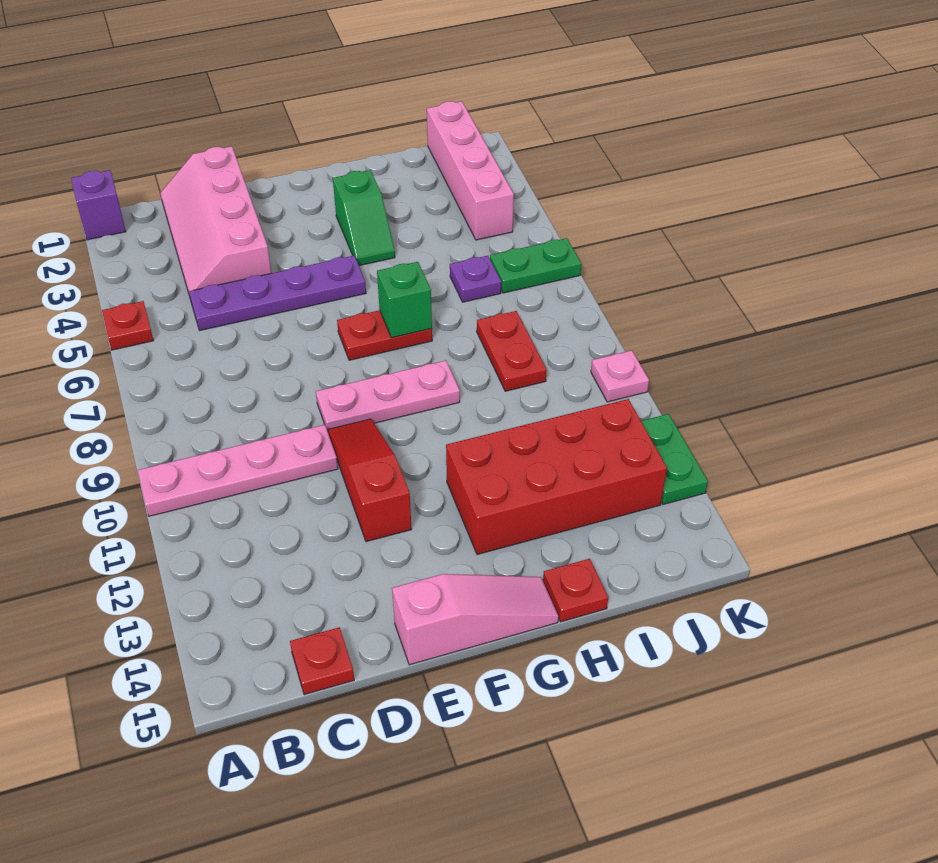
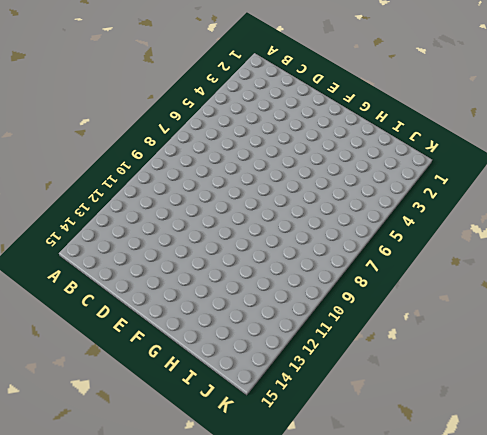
none -> purple 1x1 brick [71,170,126,240]
none -> red 1x1 plate [102,301,154,350]
none -> pink 1x4 plate [138,425,338,516]

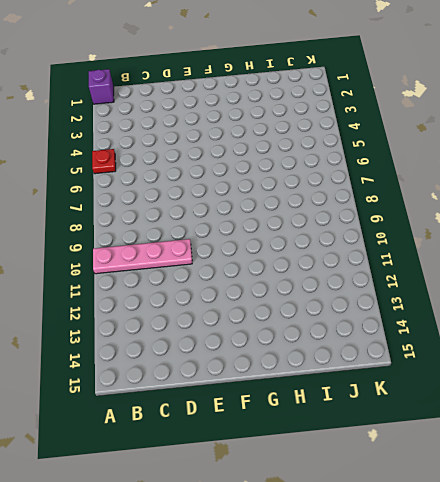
none -> pink 2x4 slope [160,146,271,300]
none -> purple 1x4 plate [189,256,366,330]
none -> red 1x1 plate [290,627,354,695]

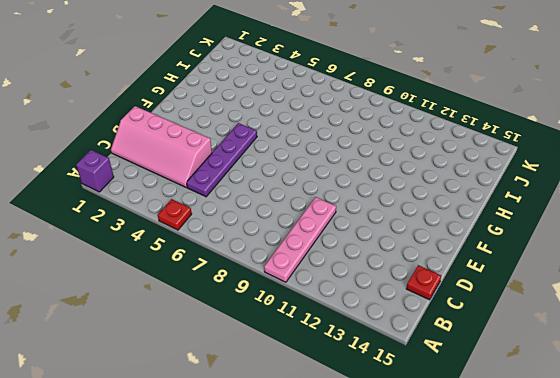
none -> pink 1x3 plate [316,361,460,431]
none -> red 1x3 slope [328,419,412,542]
none -> pink 1x3 slope [392,574,559,665]

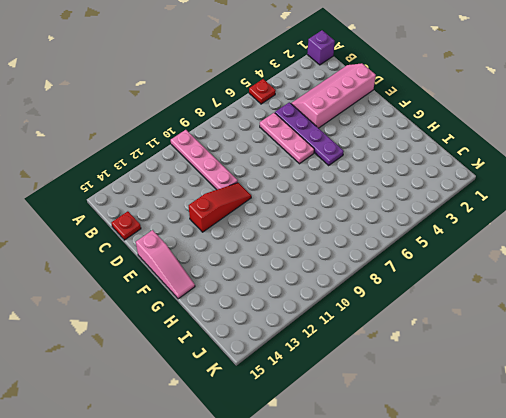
pink 1x3 plate [260,113,314,164] -> pink 1x3 plate moved to [316,361,460,431]
none -> red 1x2 plate [337,310,432,360]
none -> green 1x2 slope [333,170,395,266]
none -> red 2x4 brick [446,399,667,555]

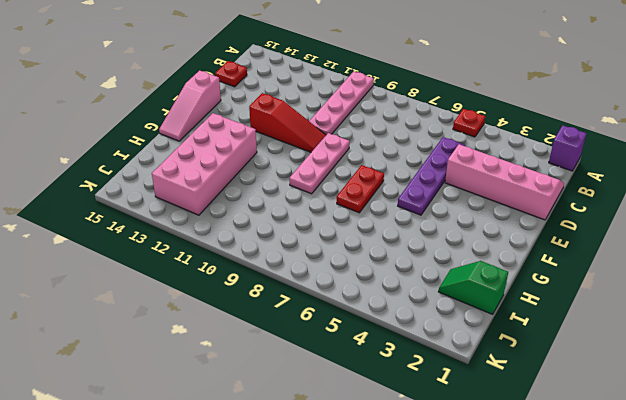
pink 2x4 brick [152,113,257,215] -> red 2x4 brick [446,399,667,555]
green 1x2 slope [438,261,508,314] -> green 1x2 slope moved to [333,170,395,266]
none -> red 1x1 plate [543,559,608,622]
none -> purple 1x1 plate [450,256,501,302]
none -> red 1x2 plate [477,311,547,391]

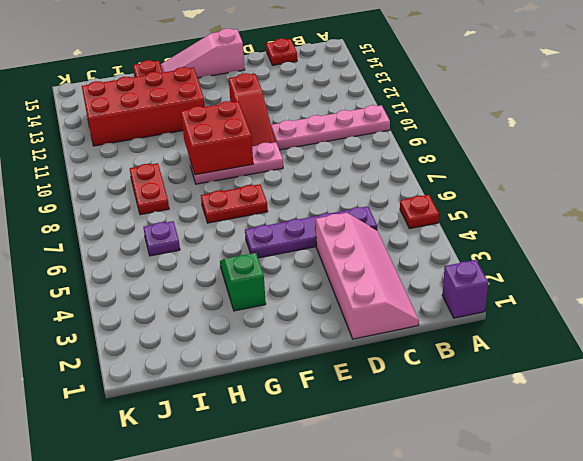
red 2x2 brick [181,101,253,175] -> none
none -> pink 1x4 brick [427,101,514,240]
none -> green 1x2 plate [490,238,581,293]
none -> pink 1x1 plate [591,350,649,402]

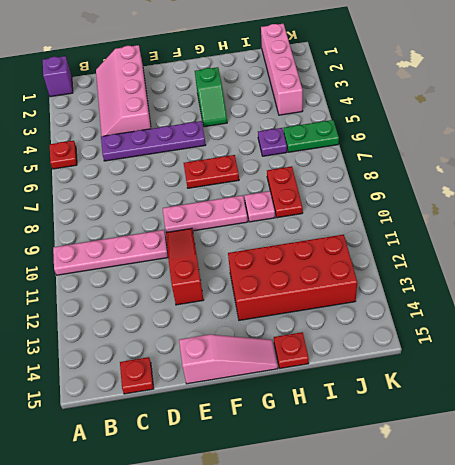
pink 1x1 plate [244,191,275,222] -> pink 1x1 plate moved to [591,350,649,402]
none -> green 1x2 plate [641,414,708,504]
none -> green 1x1 brick [377,262,432,338]

